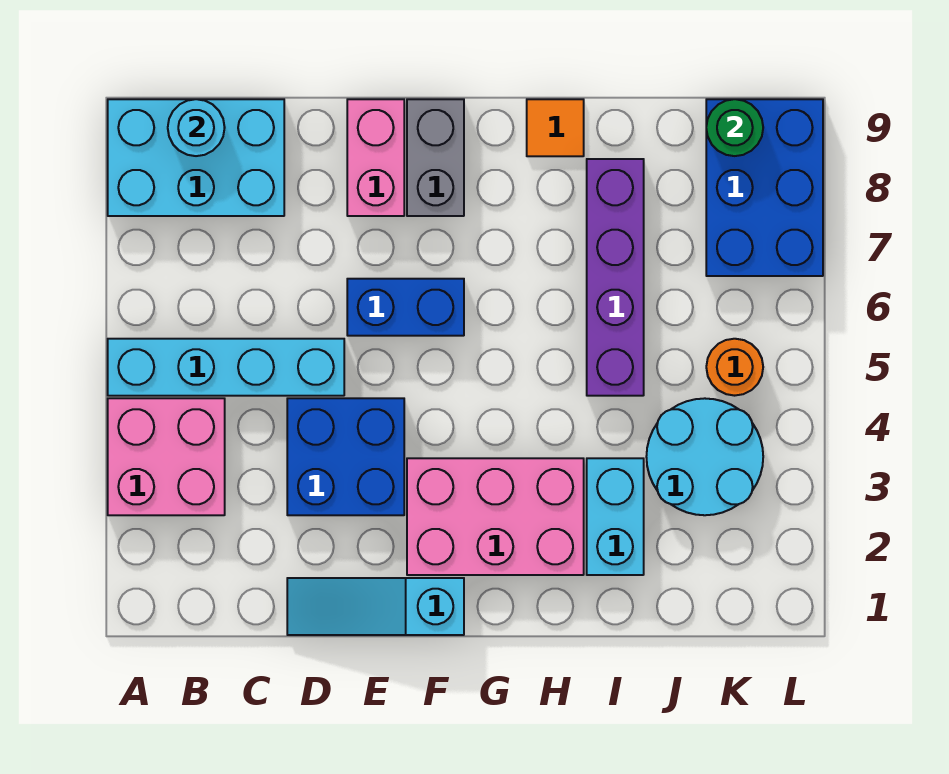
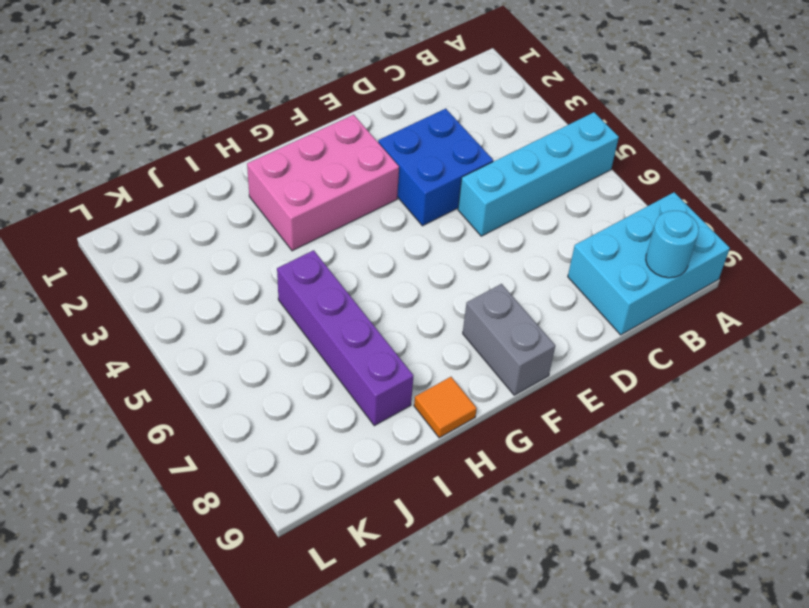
none -> pink 2x2 brick [108,398,225,515]
none -> cyan 1x3 slope [287,578,464,635]
none -> blue 1x2 brick [347,279,464,336]

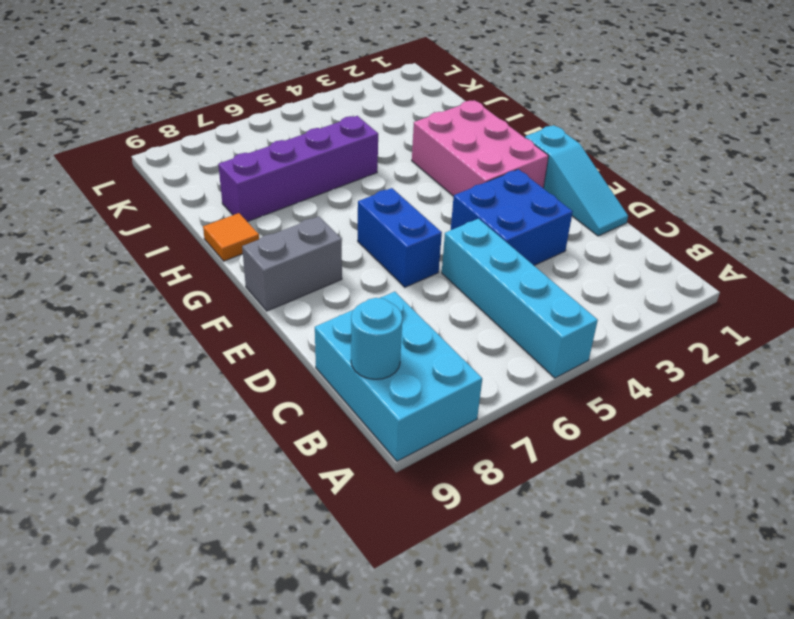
none -> pink 2x2 brick [108,398,225,515]
none -> pink 1x2 brick [347,99,404,216]
none -> cyan 1x2 brick [587,458,644,575]

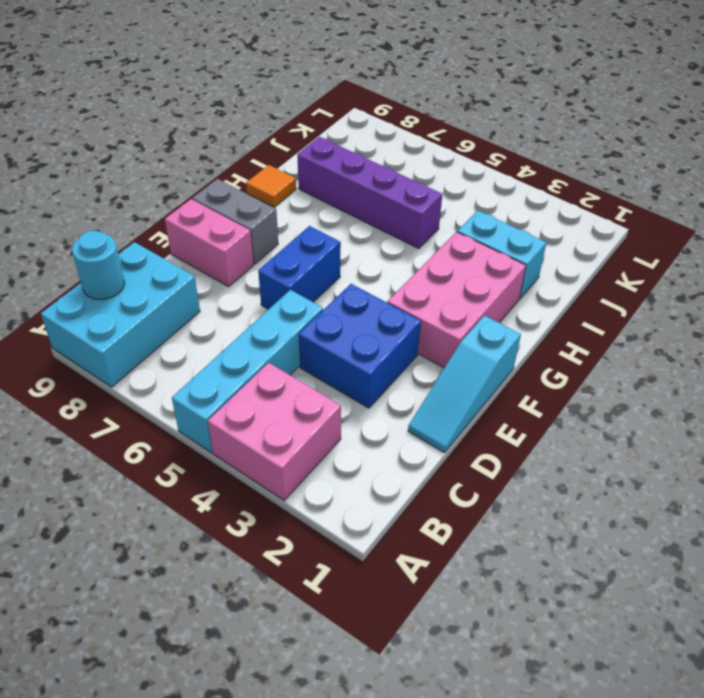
none -> cyan 2x2 round brick [646,398,763,515]
none -> orange 1x1 round brick [706,339,763,396]
none -> blue 2x3 brick [706,99,823,276]

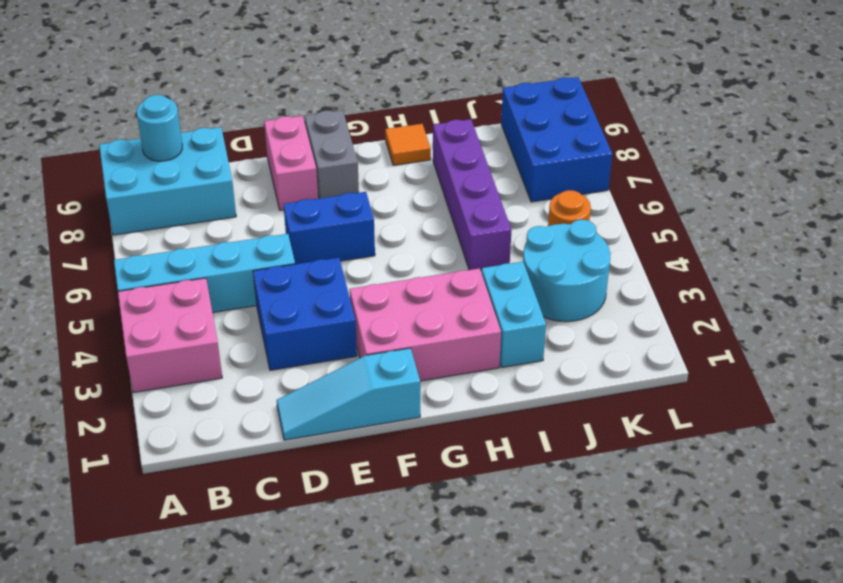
none -> green 1x1 round brick [706,99,763,156]

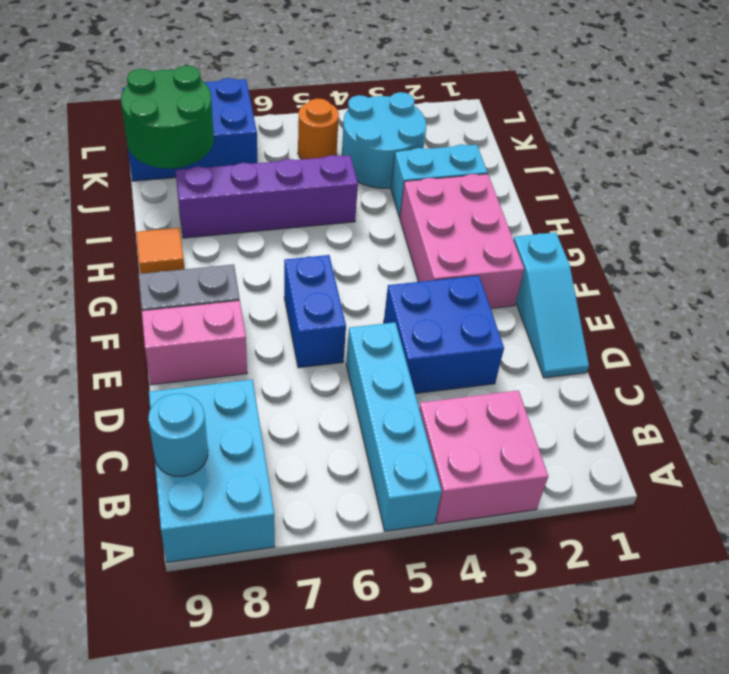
green 2x2 round brick [121,66,214,169] -> green 1x1 round brick [706,99,763,156]

